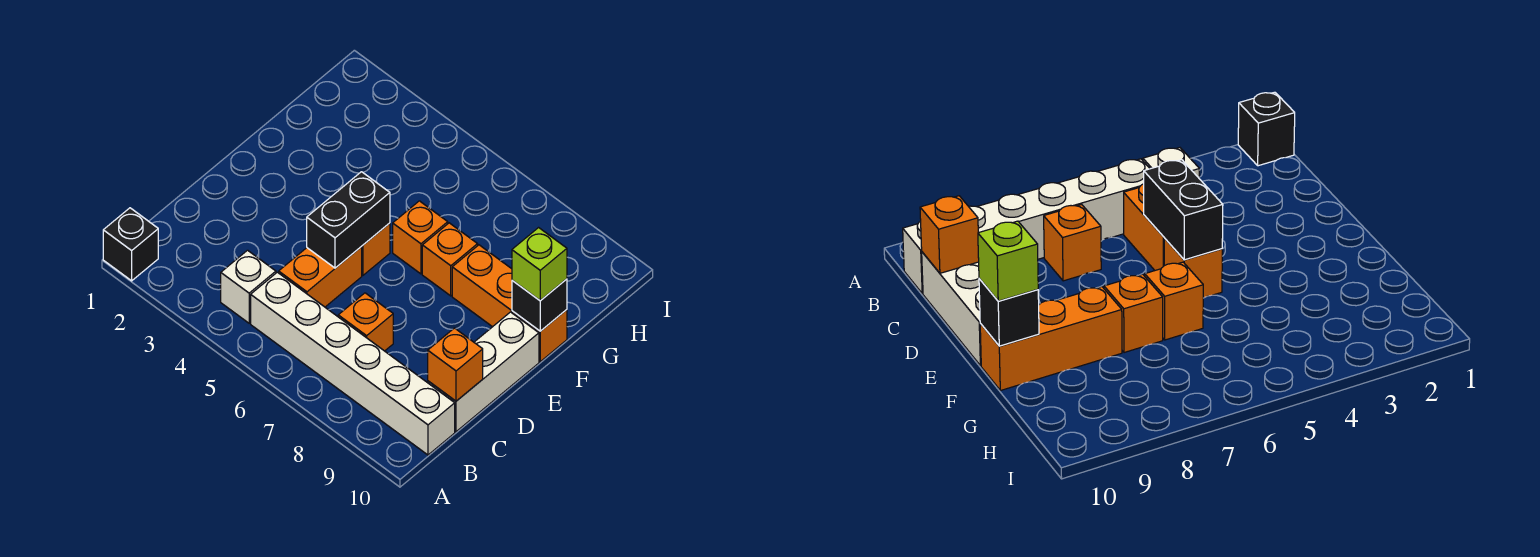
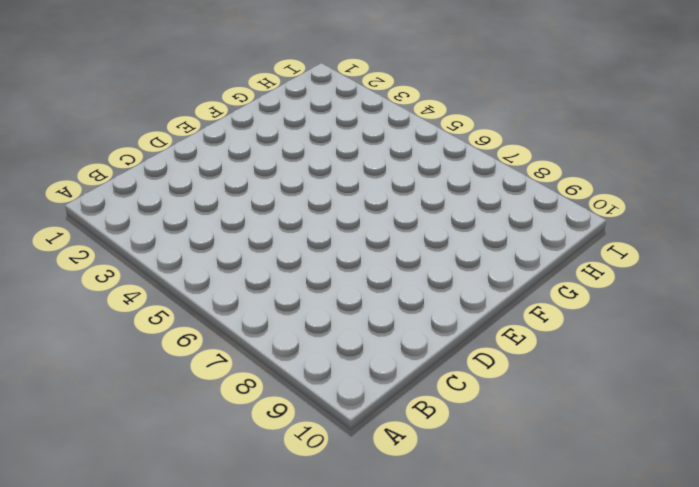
none -> black 1x1 brick [103,208,158,281]
none -> white 1x1 brick [221,250,276,323]
none -> white 1x6 brick [251,272,455,455]

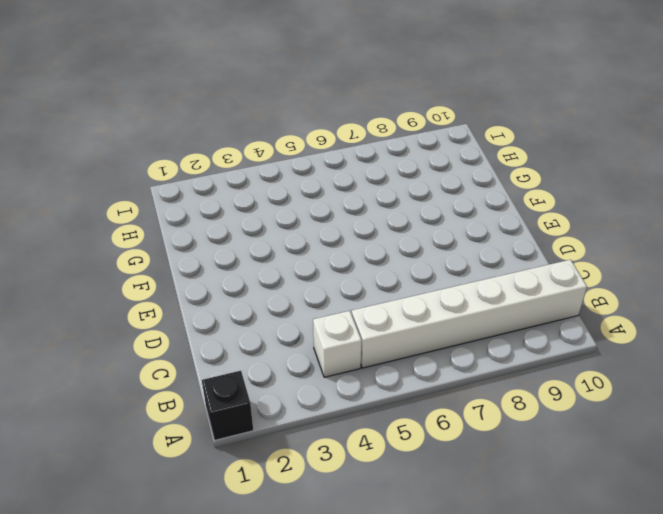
none -> orange 1x2 brick [279,247,362,307]
none -> orange 1x1 brick [338,293,393,351]
none -> white 1x3 brick [428,312,539,432]

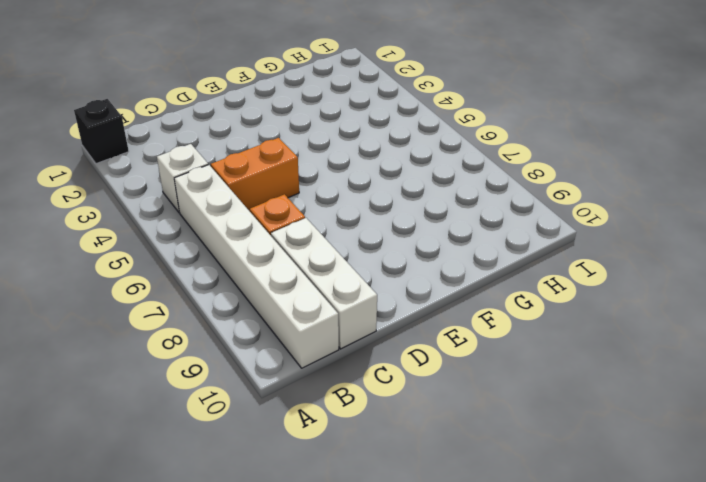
white 1x3 brick [271,218,377,349] -> white 1x3 brick turned to [428,312,539,432]
none -> orange 1x1 brick [361,223,390,275]
none -> orange 1x1 brick [393,201,448,274]
none -> orange 1x1 brick [422,223,478,296]

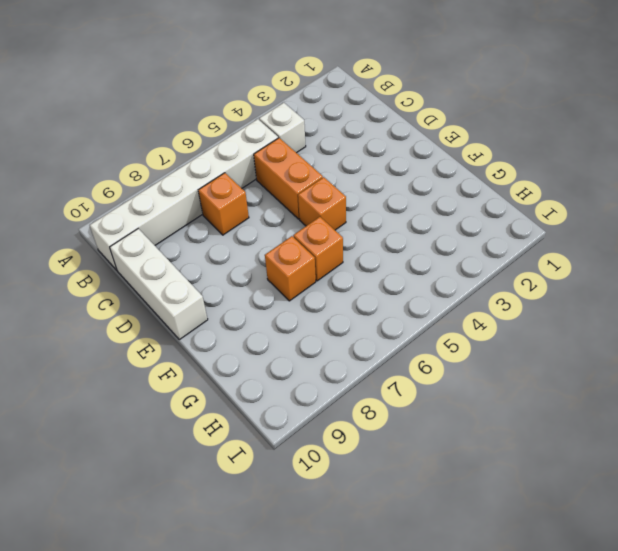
none -> black 1x1 brick [103,208,158,281]
none -> orange 1x3 brick [452,245,567,362]
none -> orange 1x1 brick [428,328,483,401]

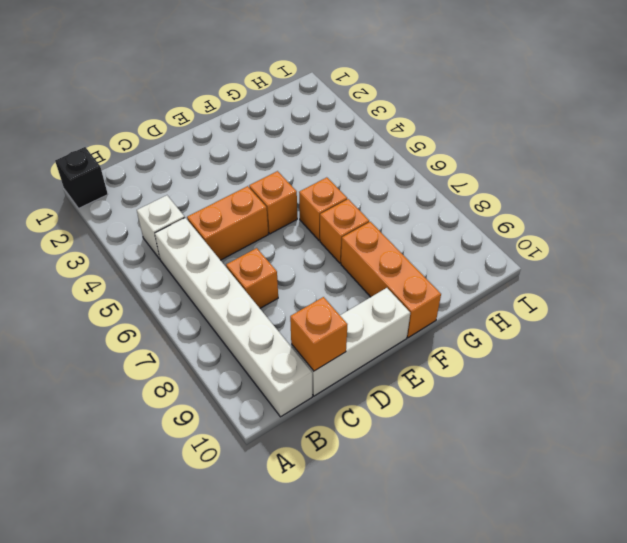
none -> black 1x2 brick [307,172,390,268]
none -> black 1x1 brick [512,279,567,331]
none -> lime 1x1 brick [512,228,567,301]

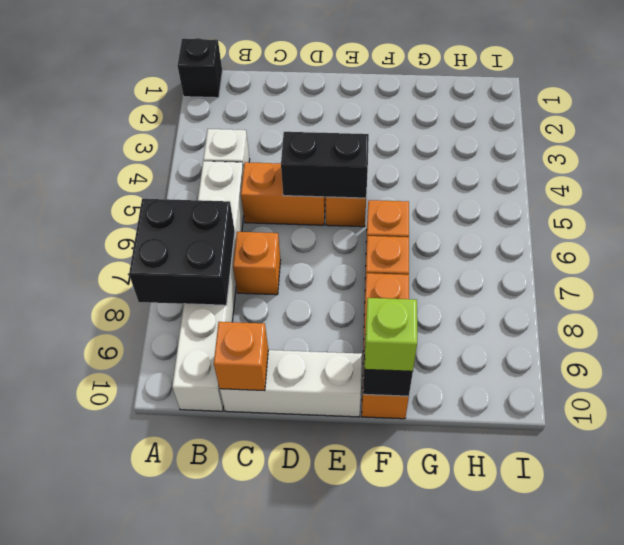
black 2x2 brick [129,199,235,305] -> none

